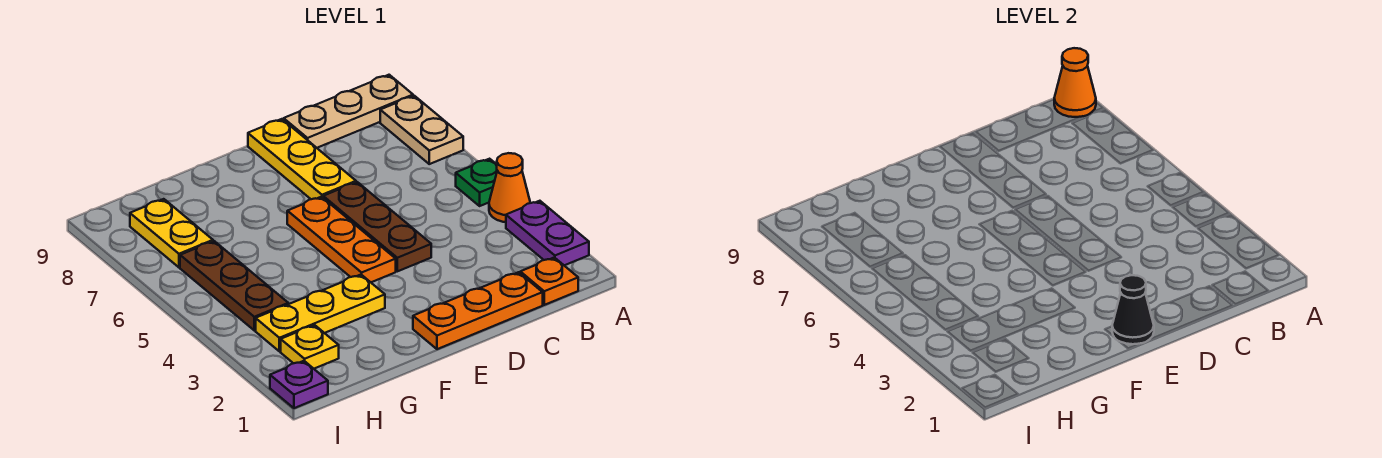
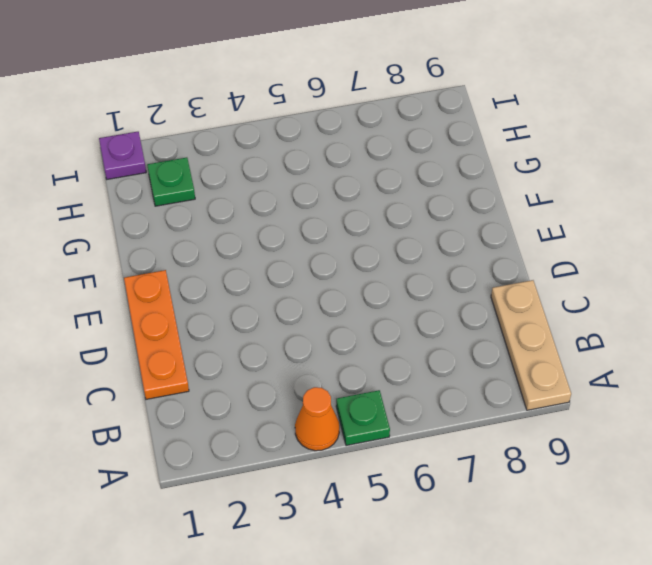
green 1x1 plate [147,157,195,206] -> yellow 1x1 plate [281,325,339,369]
none -> purple 1x2 plate [506,201,589,266]
none -> tan 1x2 plate [380,96,463,164]
none -> orange 1x1 plate [520,257,578,305]

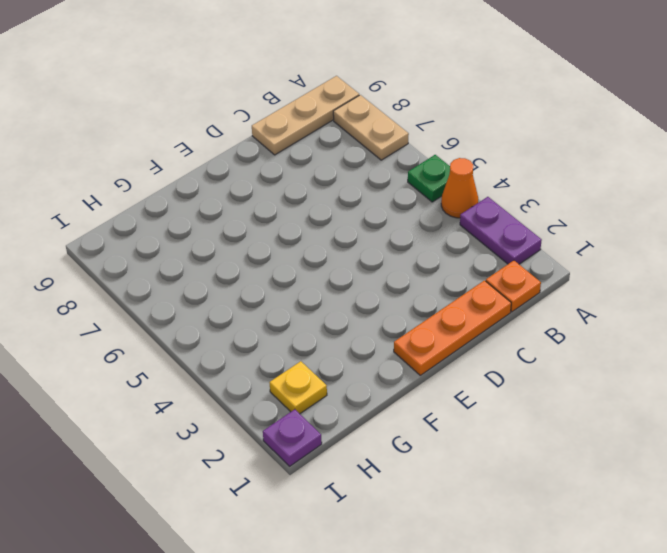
none -> brown 1x3 plate [323,182,431,271]
none -> yellow 1x3 plate [248,119,356,199]
none -> orange 1x3 plate [287,197,396,282]

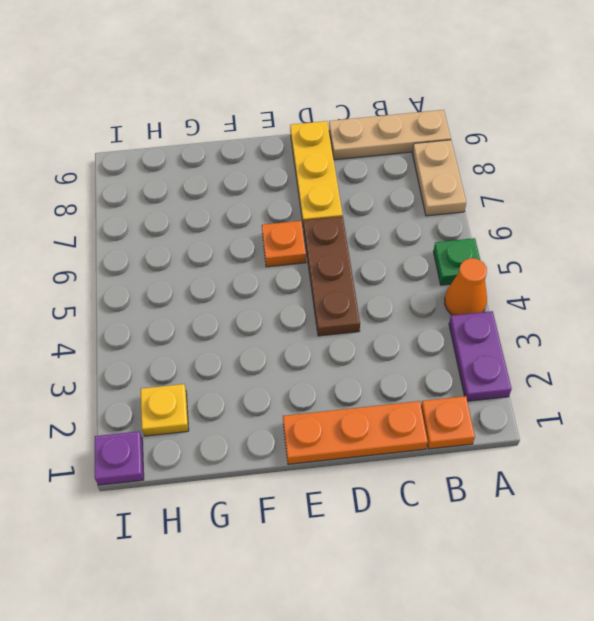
orange 1x1 plate [262,221,306,267] -> orange 1x3 plate [287,197,396,282]
none -> yellow 1x3 plate [256,275,385,351]
none -> brown 1x3 plate [180,241,288,330]
none -> yellow 1x2 plate [130,199,213,267]

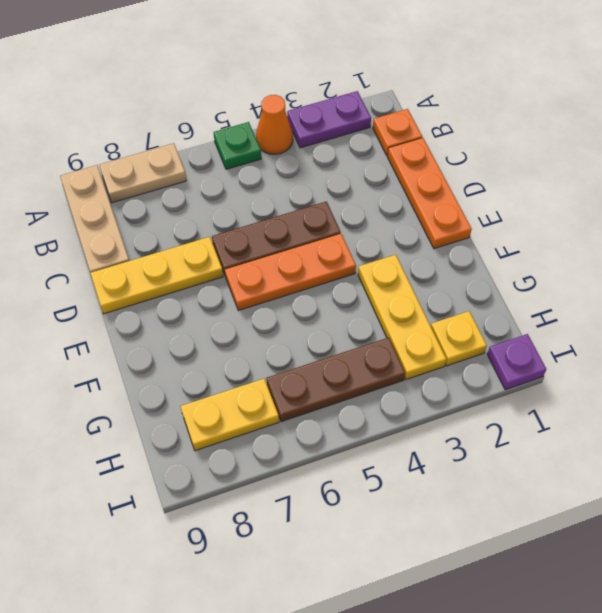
none -> orange 1x1 cone [1054,48,1096,117]
none -> black 1x1 cone [1112,275,1154,344]

